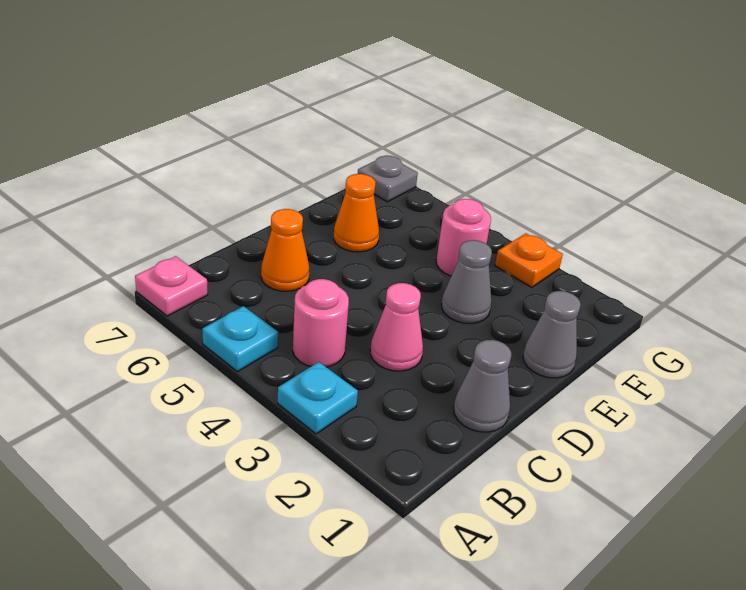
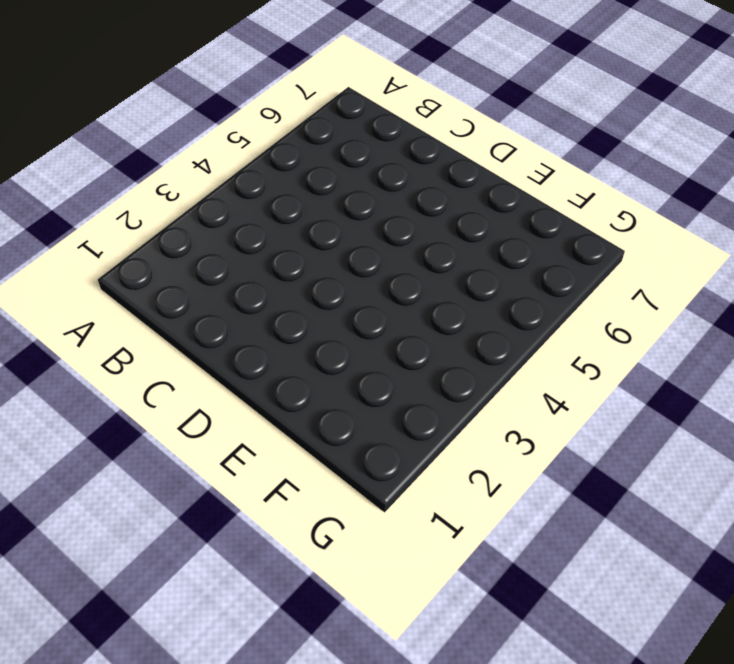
none -> cyan 1x1 plate [278,362,358,434]
none -> cyan 1x1 plate [202,306,278,372]
none -> pink 1x1 plate [135,256,208,316]

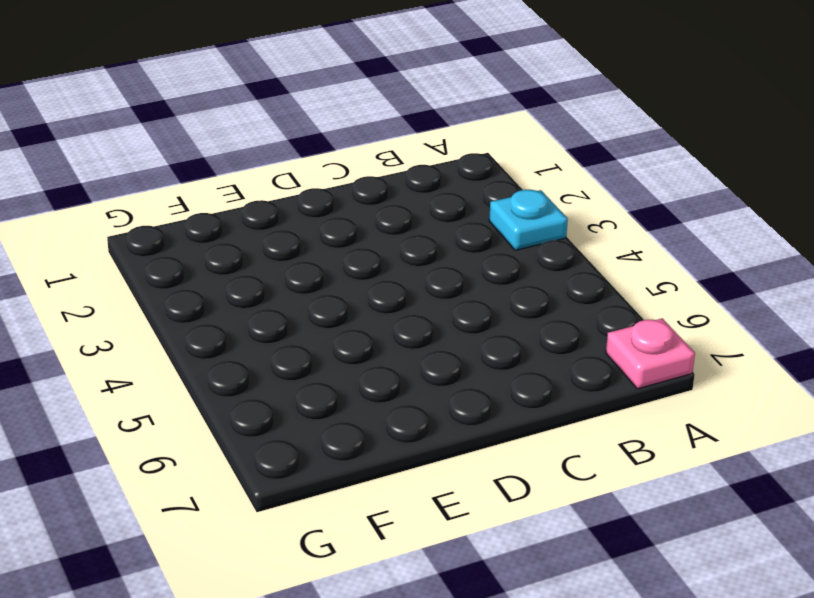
none -> cyan 1x1 plate [202,306,278,372]
none -> pink 1x1 round brick [293,279,349,367]
none -> grey 1x1 cone [454,340,511,432]

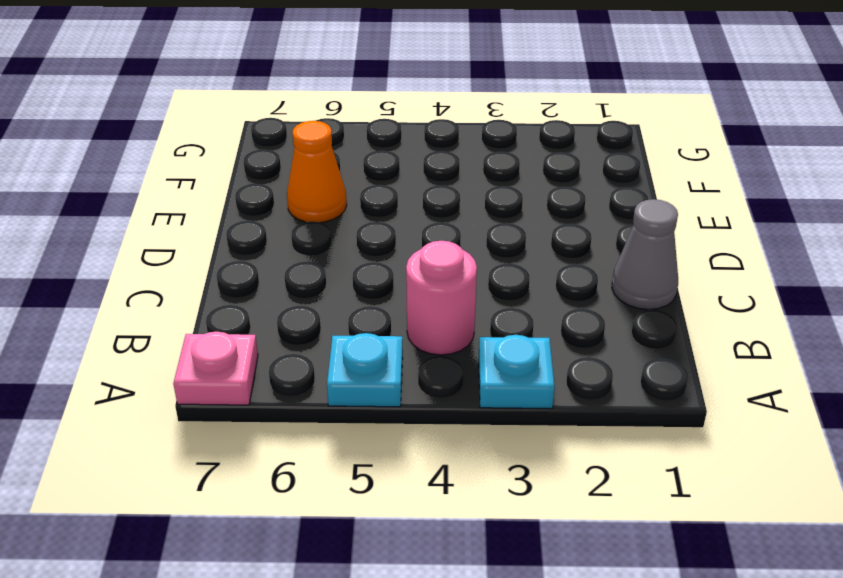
none -> pink 1x1 cone [370,283,423,371]
none -> orange 1x1 cone [261,209,310,291]
none -> grey 1x1 cone [523,291,581,378]

